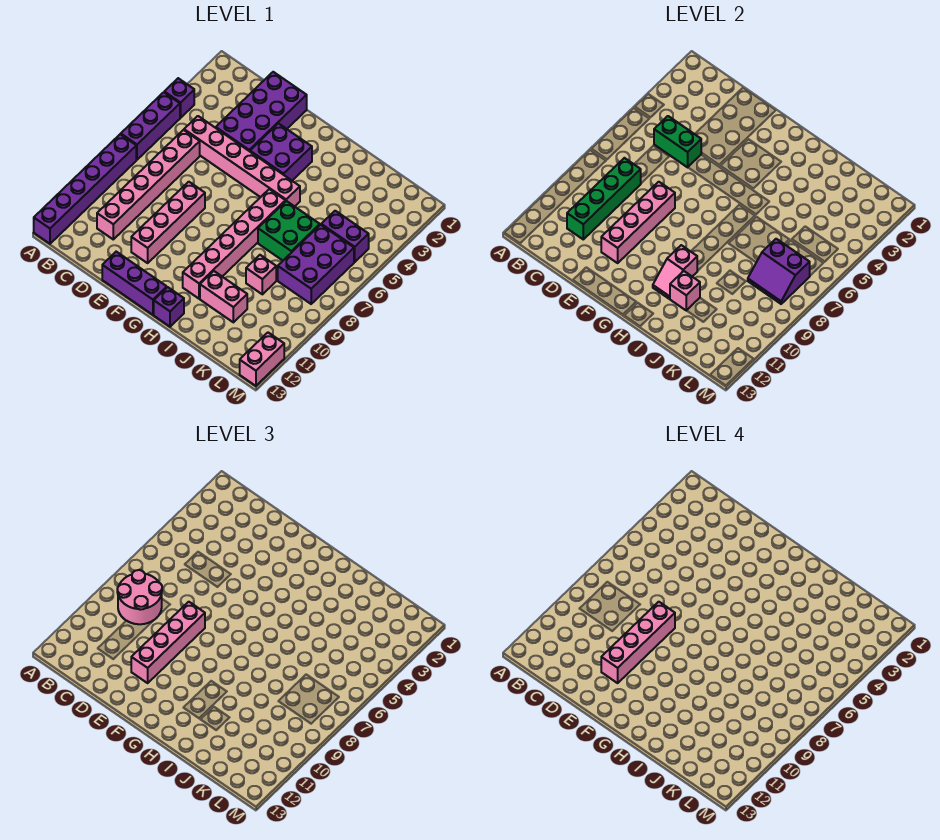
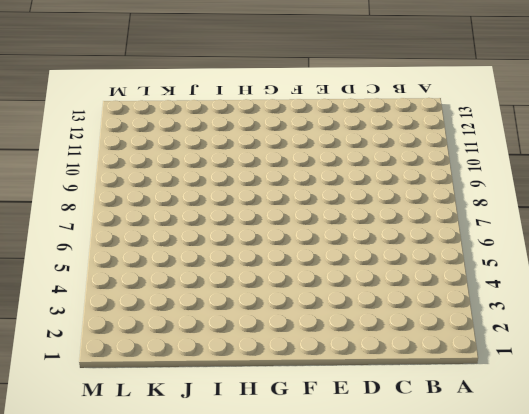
none -> purple 1x1 brick [164,78,194,118]
none -> purple 1x3 brick [121,92,180,160]
none -> purple 1x6 brick [34,134,136,244]

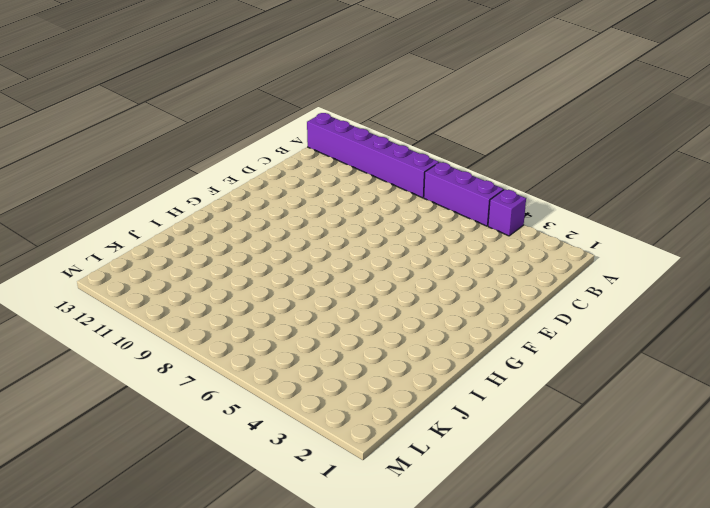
none -> pink 1x6 brick [184,116,300,206]
none -> pink 1x6 brick [97,130,200,239]
none -> purple 2x4 brick [216,72,307,151]

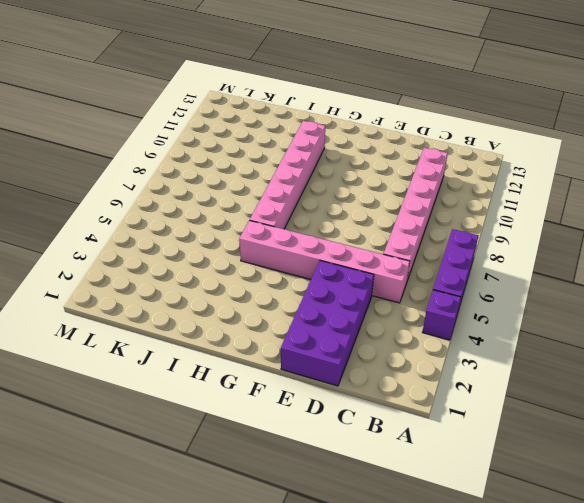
none -> purple 1x6 brick [34,134,136,244]
none -> pink 1x4 brick [131,182,205,263]
none -> purple 1x3 brick [102,252,167,315]

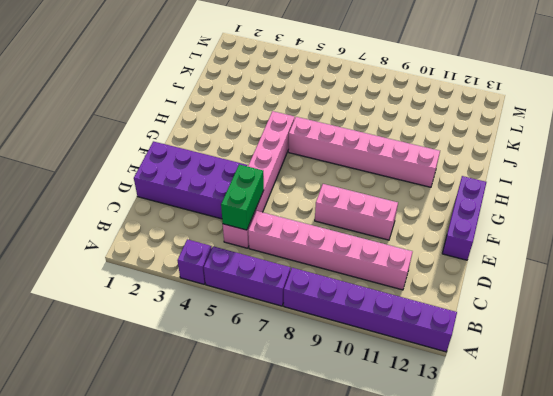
pink 1x3 brick [315,184,398,240] -> pink 1x4 brick [131,182,205,263]
none -> purple 2x2 brick [250,123,312,180]
none -> purple 1x1 brick [154,287,184,327]
none -> green 2x2 brick [258,201,320,260]

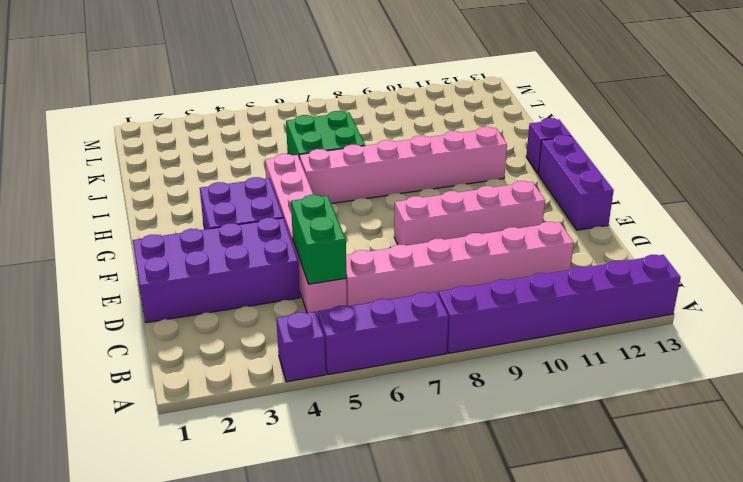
none -> pink 1x2 brick [200,271,247,322]
none -> pink 1x1 brick [246,255,276,294]
none -> purple 1x2 brick [321,211,369,262]

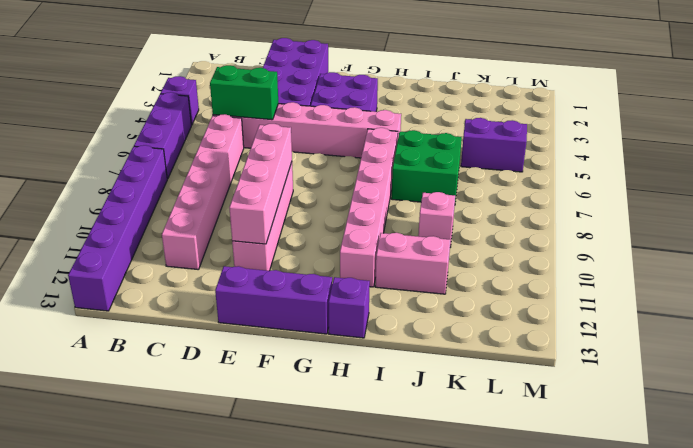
none -> purple 2x3 brick [278,225,354,304]
none -> pink 1x2 brick [240,333,284,386]
none -> green 1x4 brick [567,158,641,239]

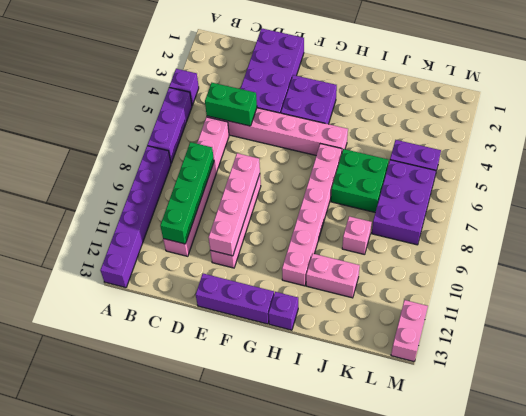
none -> pink 1x2 slope [653,245,697,299]
none -> pink 1x1 brick [670,271,700,311]
none -> purple 2x2 slope [748,239,810,304]

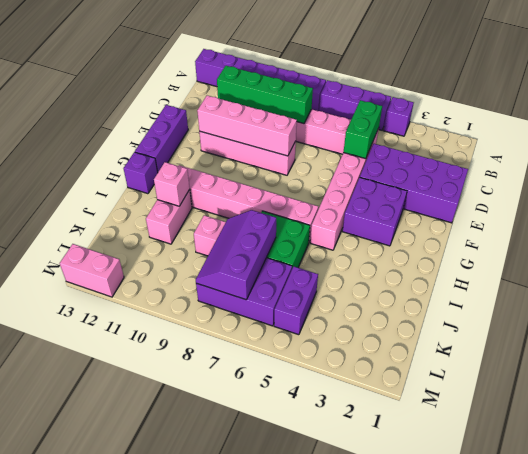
purple 2x3 slope [196,210,276,300] -> purple 2x2 slope [748,239,810,304]
none -> pink 1x2 slope [653,245,697,299]
none -> pink 2x2 round brick [117,570,162,624]
none -> pink 1x4 brick [131,602,205,683]

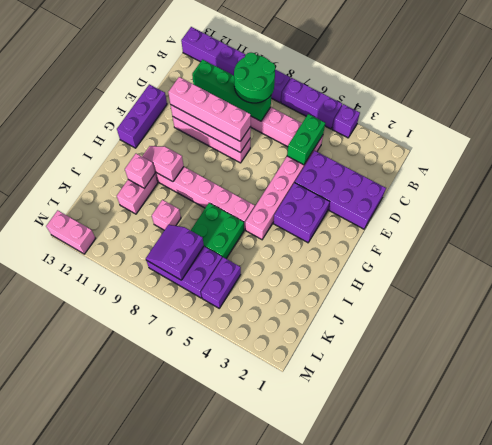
green 2x2 round brick [234,53,275,103] -> pink 2x2 round brick [117,570,162,624]
none -> purple 1x1 brick [154,287,184,327]
none -> pink 1x4 brick [601,602,675,683]

